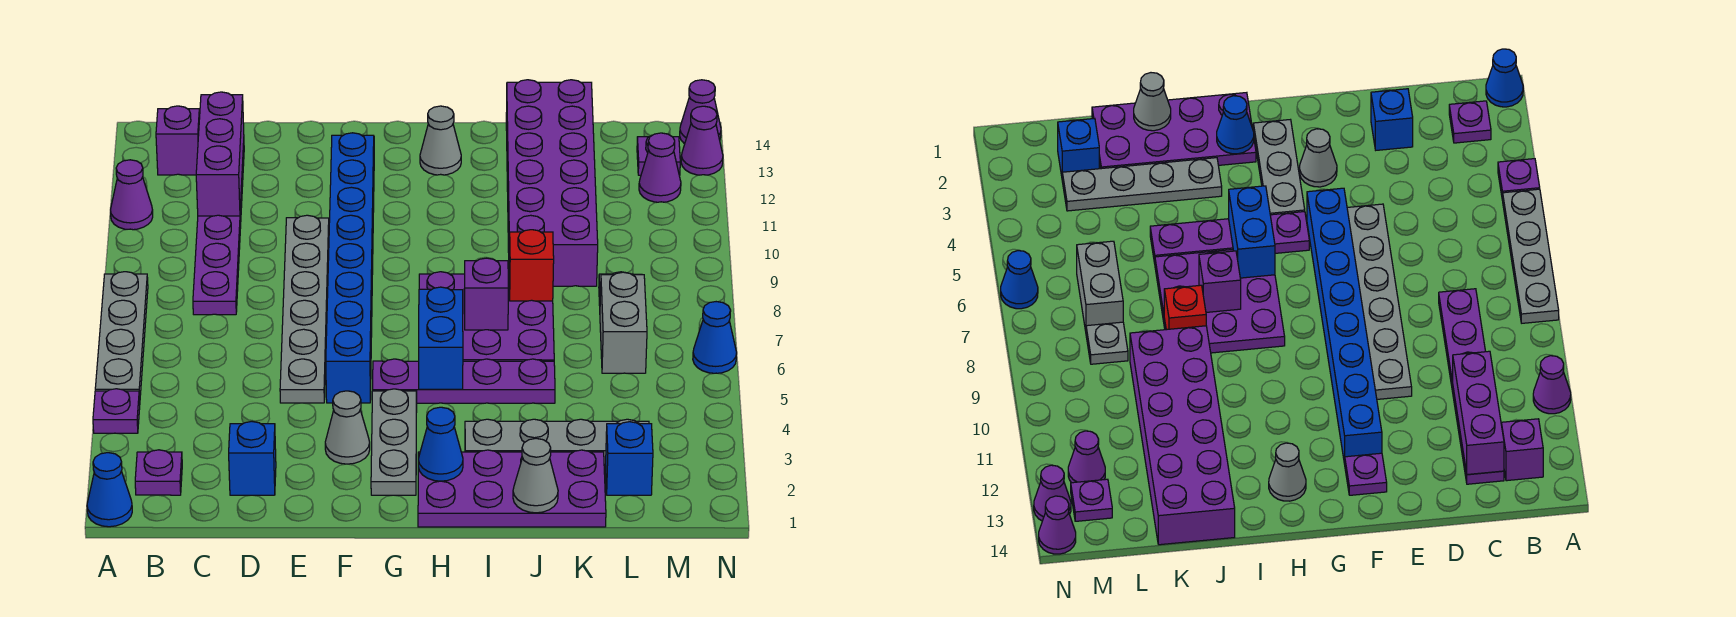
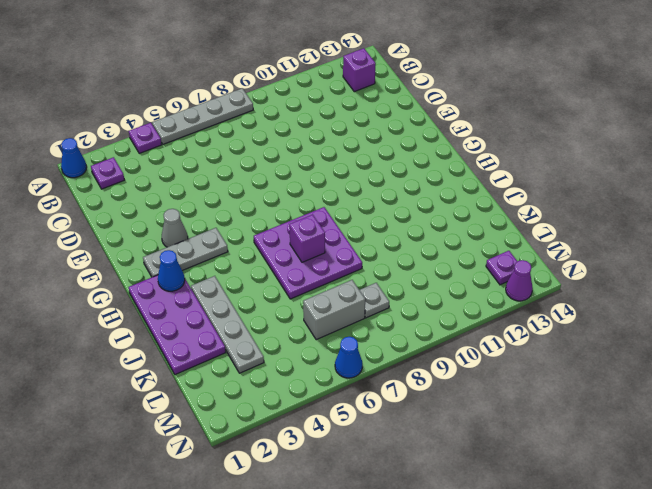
none -> purple 1x1 cone [110,160,153,230]
none -> purple 1x6 plate [193,144,244,315]
none -> blue 1x1 brick [229,422,276,495]
none -> grey 1x6 plate [280,215,329,403]

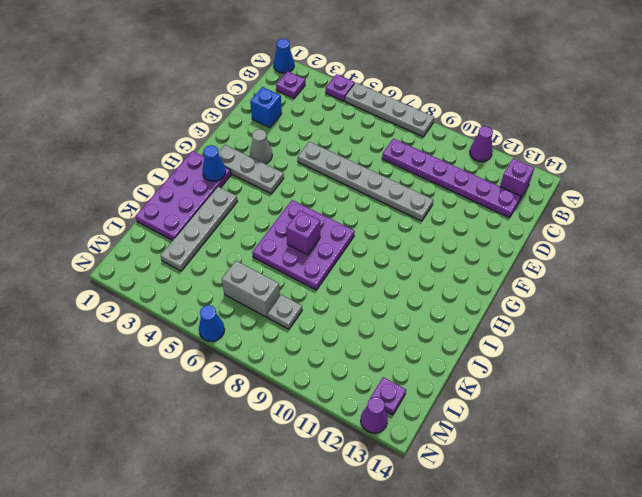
none -> blue 1x8 brick [326,133,374,403]
none -> purple 1x1 plate [1345,453,1387,495]
none -> purple 1x4 plate [373,359,555,403]
none -> grey 1x1 cone [420,106,461,175]

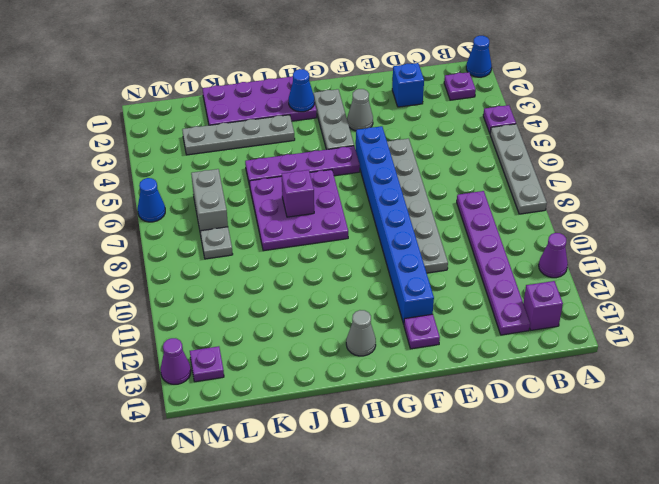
none -> purple 2x6 brick [506,80,598,286]
none -> blue 1x1 brick [606,422,653,495]
none -> purple 1x1 cone [639,133,681,202]
none -> purple 1x1 cone [680,80,721,144]

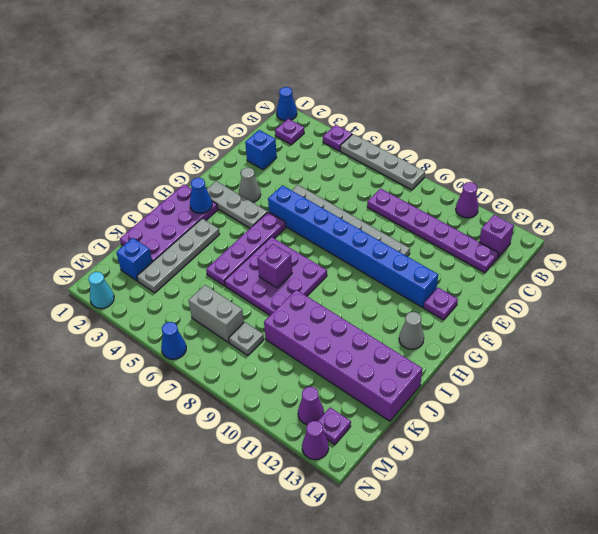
cyan 1x1 cone [89,272,114,309] -> none
none -> purple 1x1 cone [680,80,721,144]
none -> purple 1x3 brick [196,92,244,216]
none -> blue 1x2 brick [419,287,463,389]
none -> grey 1x1 cone [513,438,558,513]

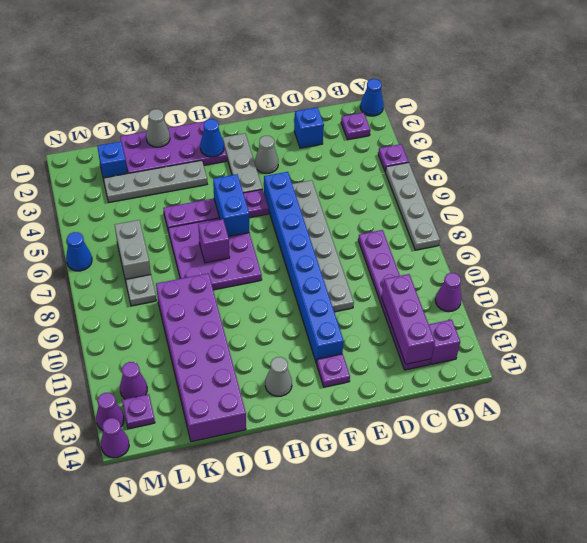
none -> red 1x1 brick [509,230,554,301]

